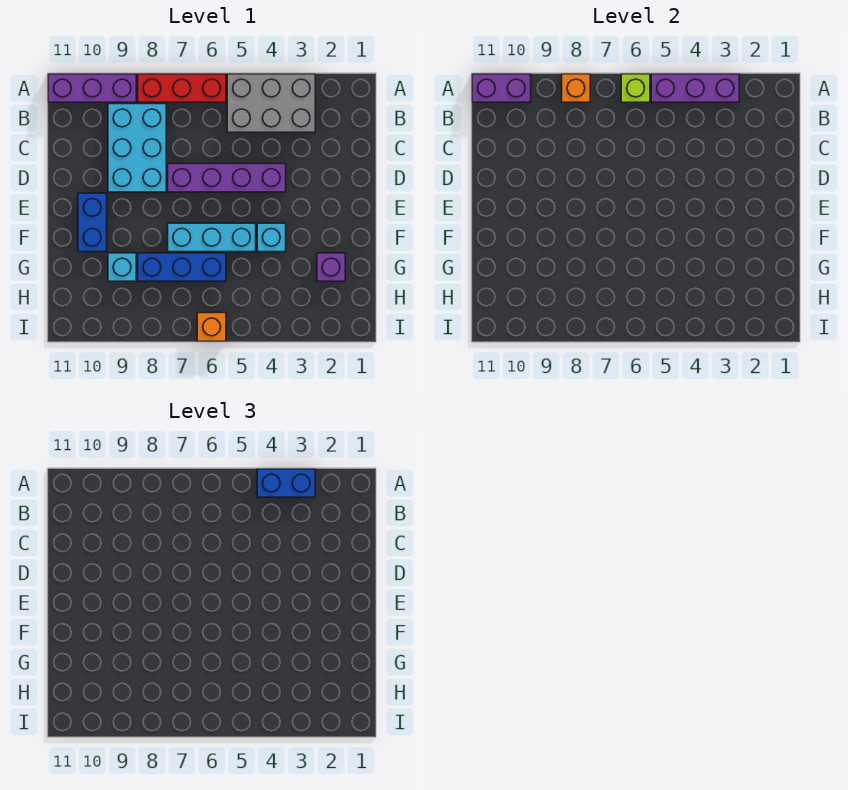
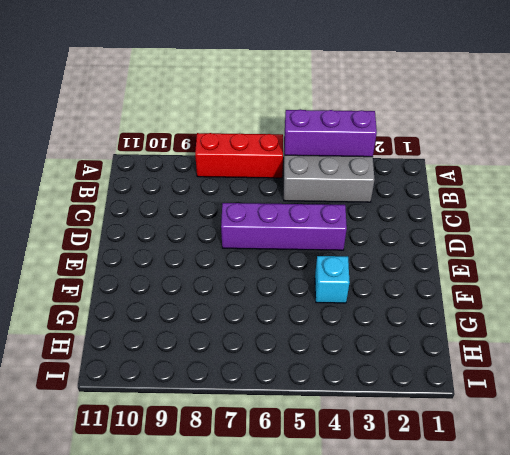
none -> purple 1x3 brick [48,74,136,102]
none -> cyan 2x3 brick [108,104,166,192]
none -> blue 1x2 brick [78,193,107,252]

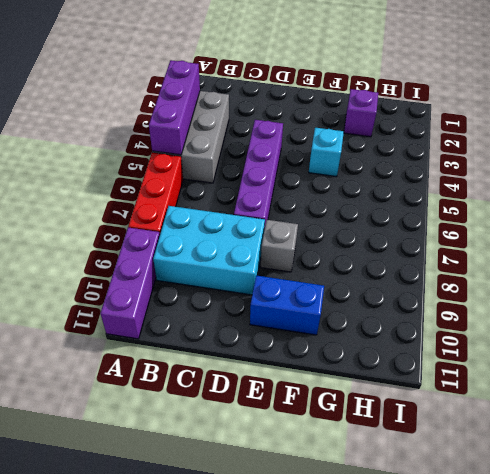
grey 1x1 brick [261,220,298,272] -> none
none -> cyan 1x3 brick [168,223,256,252]
none -> blue 1x3 brick [138,253,226,281]
none -> cyan 1x1 brick [108,253,136,281]

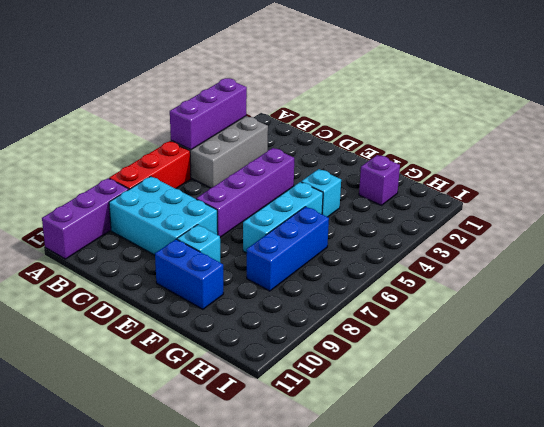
cyan 1x1 brick [177,225,220,262] -> cyan 1x1 brick moved to [108,253,136,281]
none -> orange 1x1 brick [197,313,226,341]
none -> lime 1x1 brick [621,74,650,102]
none -> orange 1x1 brick [562,74,590,102]

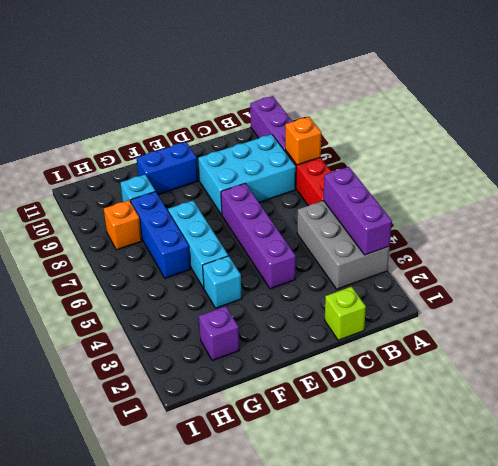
lime 1x1 brick [325,286,366,340] -> lime 1x1 brick moved to [621,74,650,102]
orange 1x1 brick [104,200,142,250] -> orange 1x1 brick moved to [197,313,226,341]
none -> purple 1x2 brick [472,74,531,102]
none -> blue 1x2 brick [257,469,315,497]

